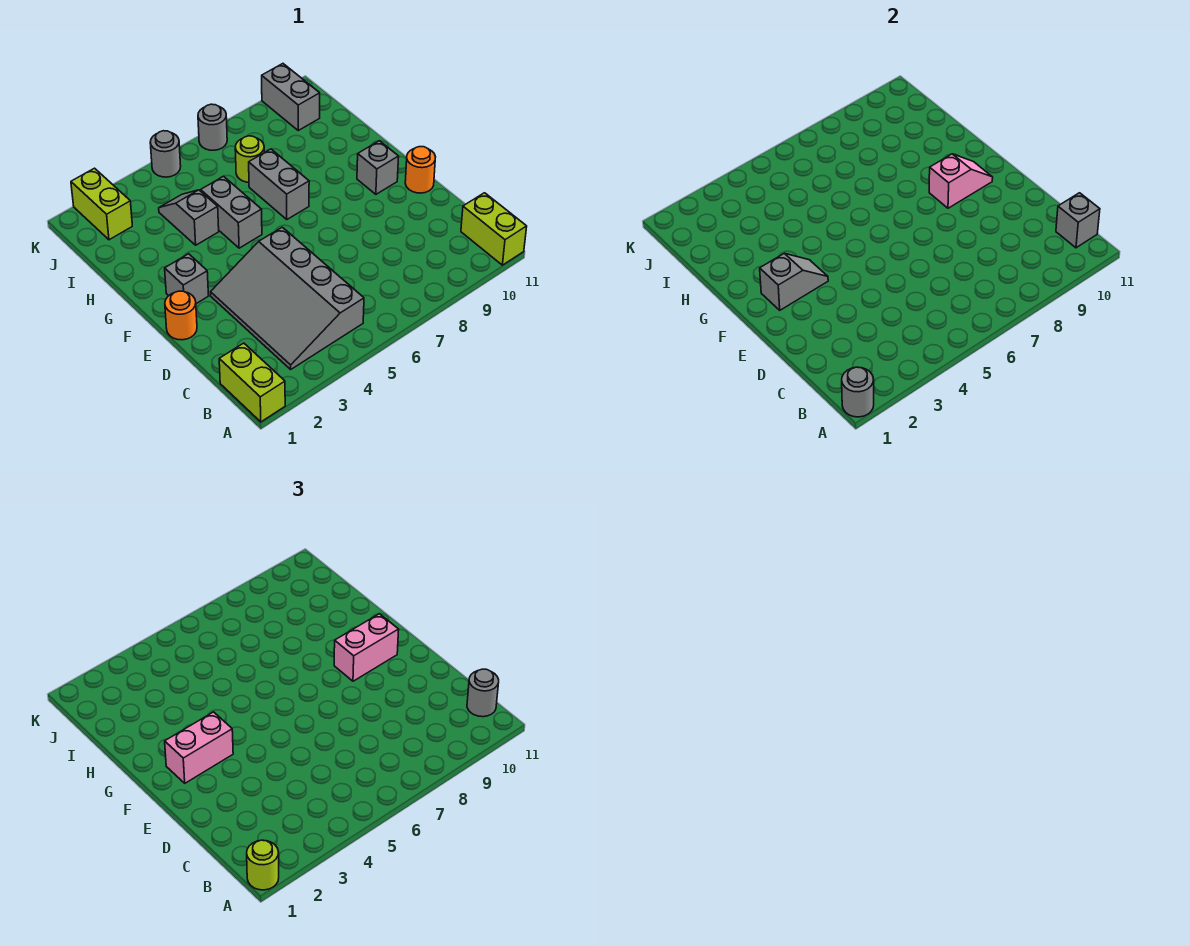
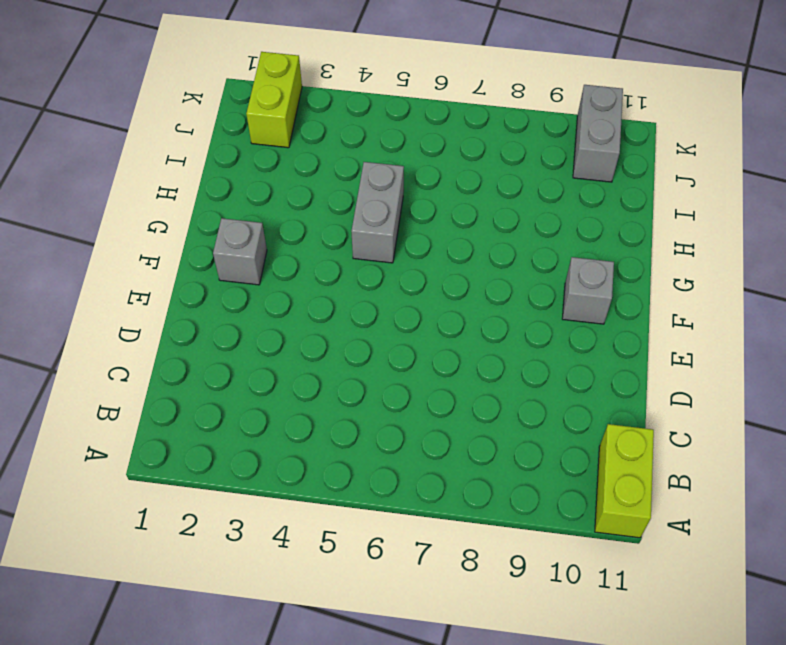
none -> lime 1x2 brick [219,343,285,422]
none -> grey 3x4 slope [211,227,364,369]
none -> orange 1x1 round brick [165,291,197,340]

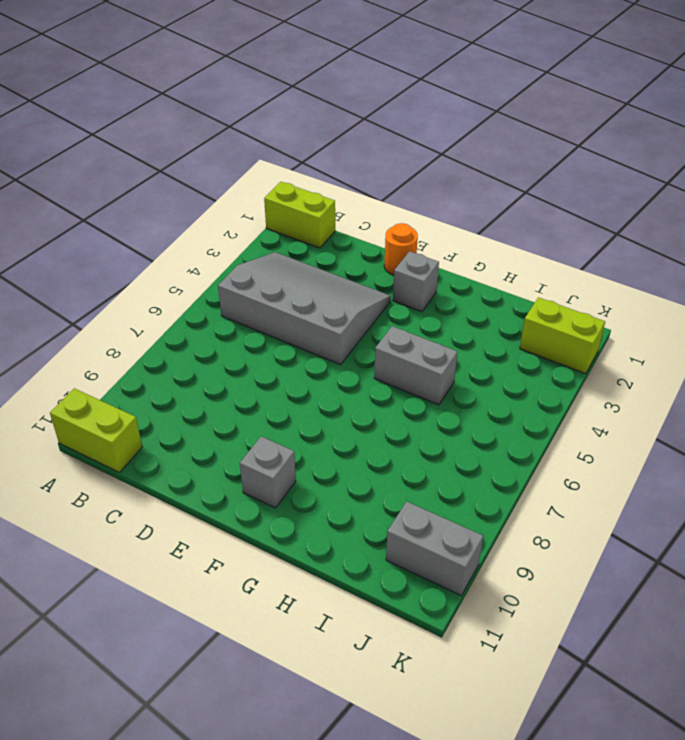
none -> orange 1x1 round brick [405,147,435,193]
none -> grey 1x2 brick [249,149,309,219]
none -> grey 1x2 slope [159,190,219,245]

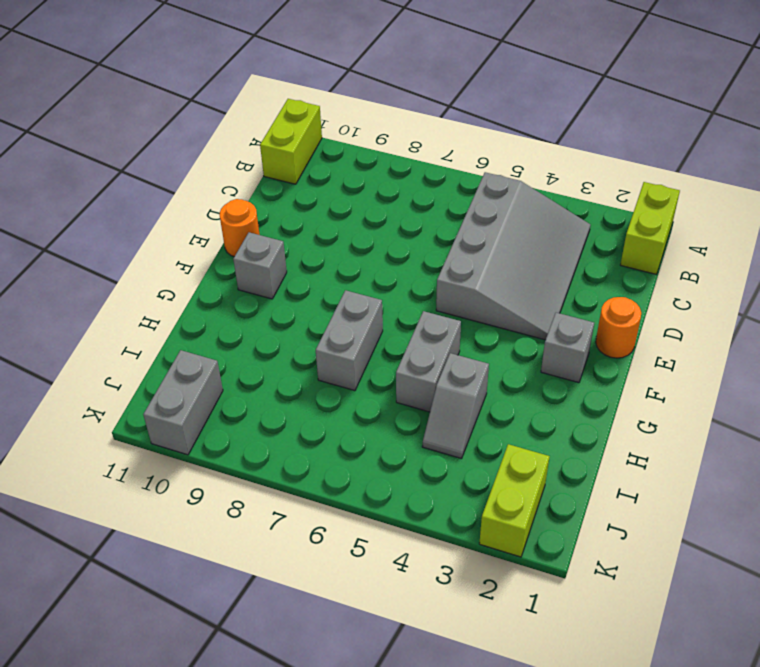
none -> lime 1x1 round brick [235,136,264,182]
none -> grey 1x1 round brick [150,131,181,177]
none -> grey 1x1 round brick [198,104,227,150]

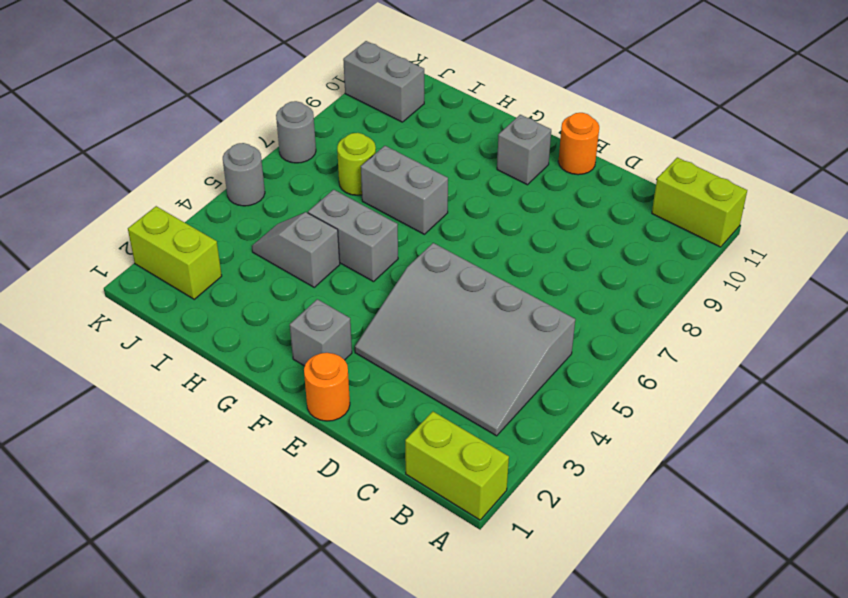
none -> grey 1x1 round brick [842,367,874,417]
none -> grey 1x1 brick [1056,193,1100,248]
none -> grey 1x2 slope [760,253,828,310]

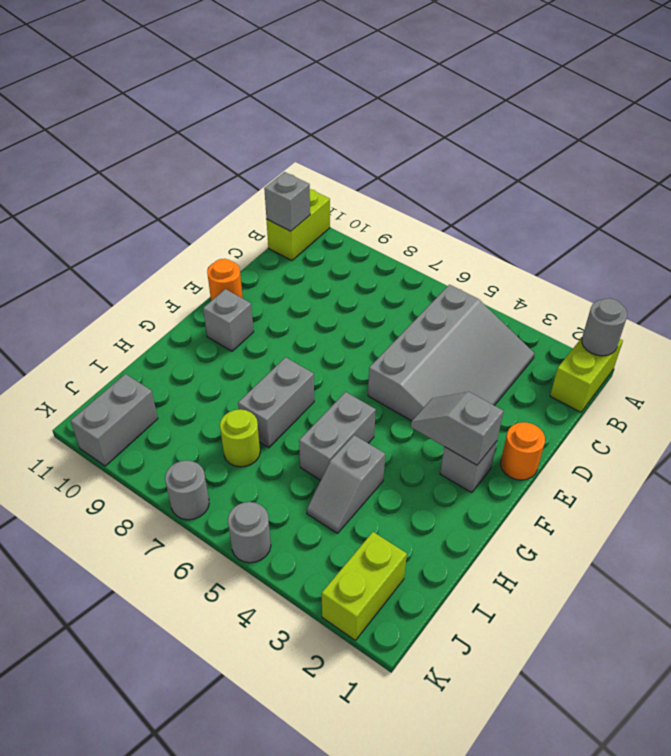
none -> pink 1x2 slope [929,154,993,208]
none -> lime 1x1 round brick [247,840,279,890]
none -> grey 1x1 round brick [467,669,499,717]

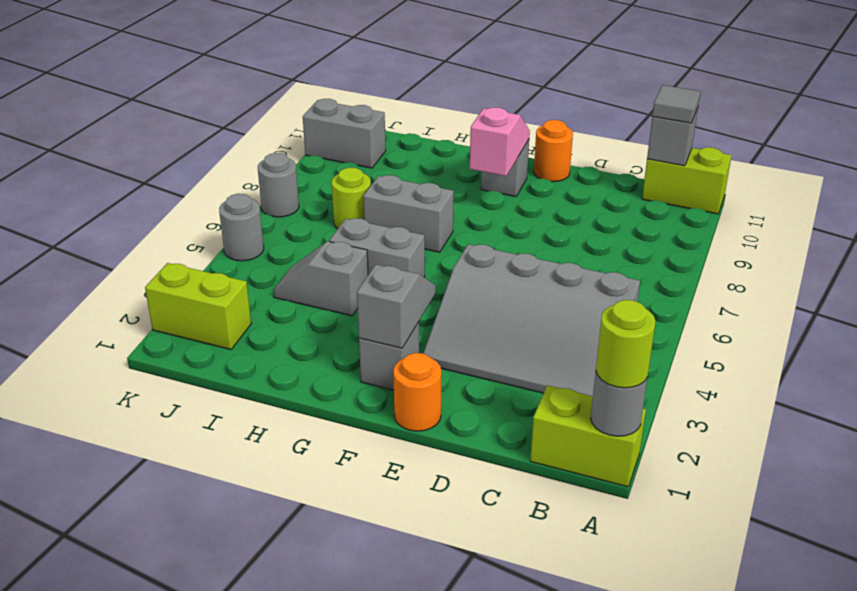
grey 1x1 tile [652,85,700,123] -> grey 1x1 round brick [467,669,499,717]
none -> pink 1x2 brick [165,712,233,783]
none -> pink 1x2 brick [334,614,399,681]

